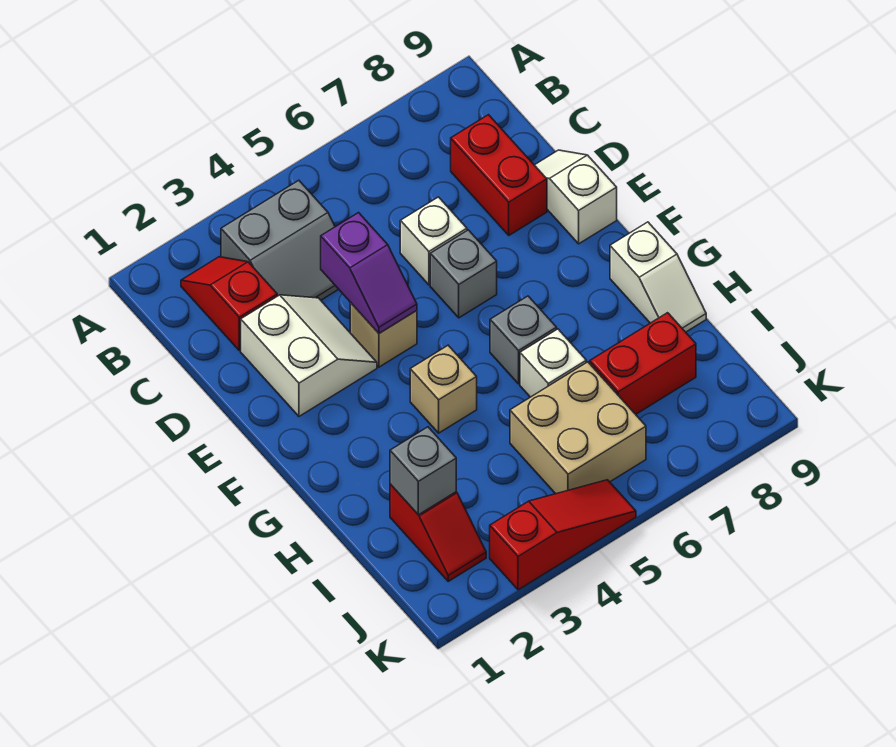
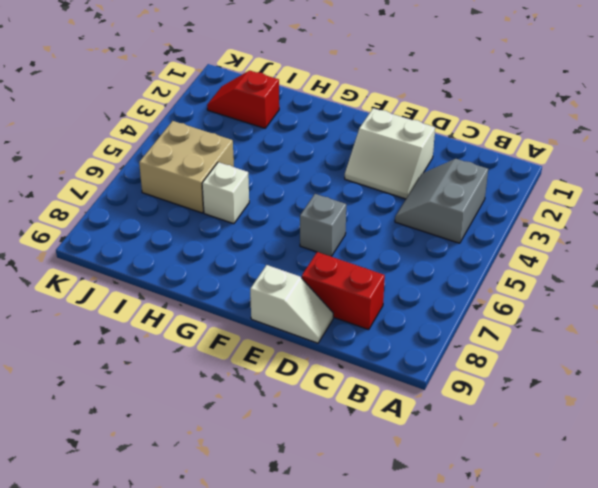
none -> red 1x2 slope [181,257,277,350]
none -> white 1x1 brick [400,197,467,285]
none -> tan 1x1 brick [350,303,417,367]

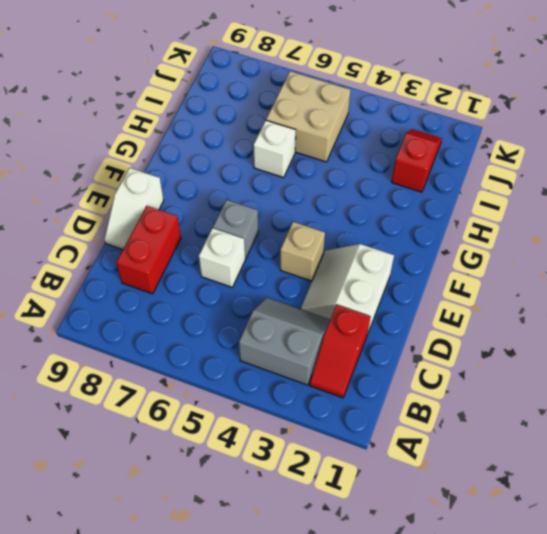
none -> tan 1x1 brick [410,345,477,433]
none -> grey 1x1 brick [490,296,557,384]
none -> white 1x2 slope [610,222,706,332]

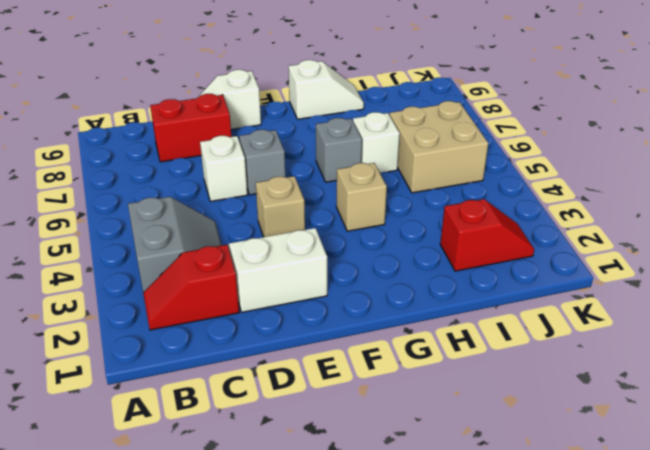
none -> red 1x2 brick [590,313,696,414]
none -> red 1x3 slope [490,480,636,590]
none -> purple 1x2 slope [321,213,417,333]

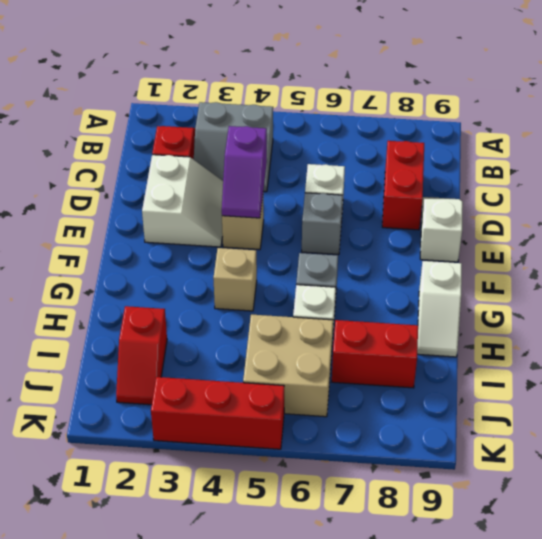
red 1x3 brick [151,377,284,449] -> red 1x3 slope [490,480,636,590]
none -> grey 1x1 brick [390,427,456,515]

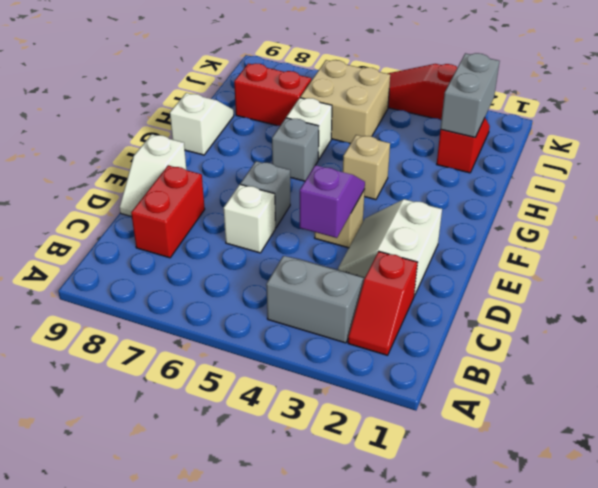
grey 1x2 brick [441,53,500,137] -> grey 1x1 brick [390,427,456,515]

